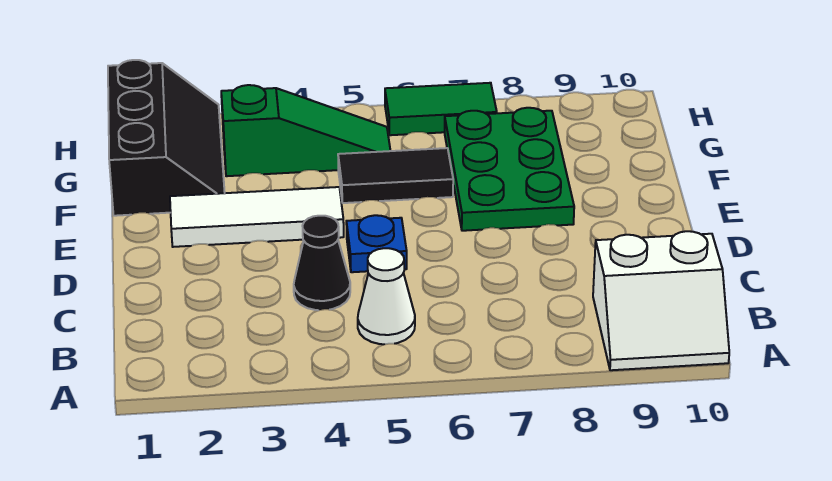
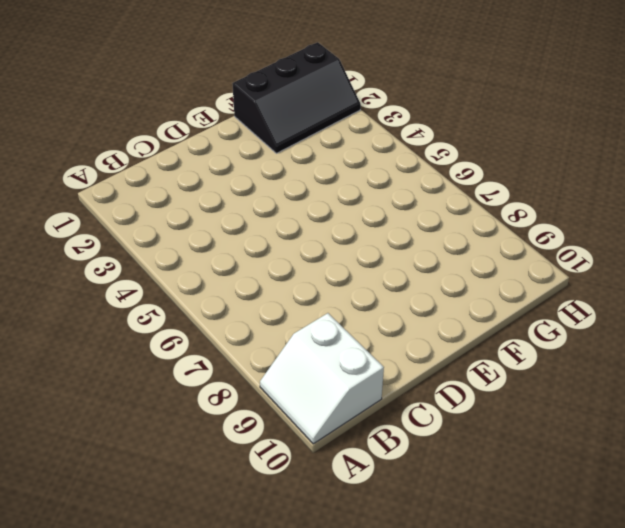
none -> white 1x1 cone [358,248,415,344]
none -> black 1x1 cone [294,216,350,310]

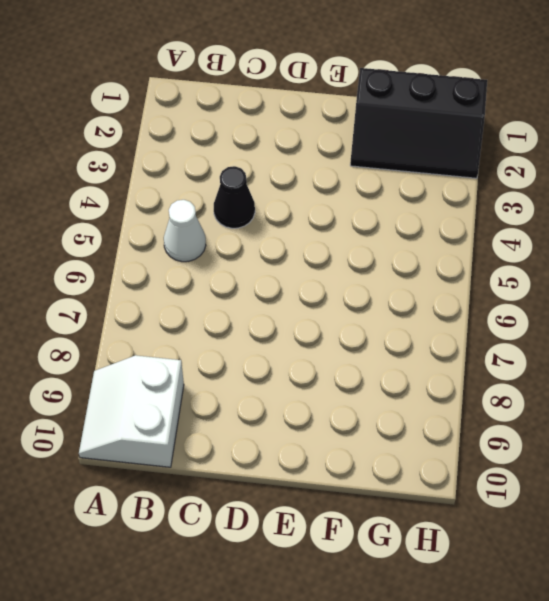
none -> blue 1x1 plate [346,215,407,272]
none -> white 1x3 tile [170,187,344,247]

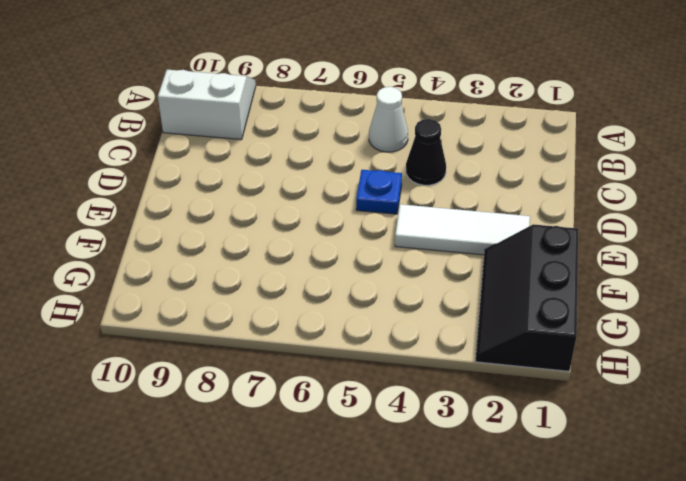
none -> green 2x3 plate [445,108,574,231]
none -> black 1x2 tile [338,148,453,203]

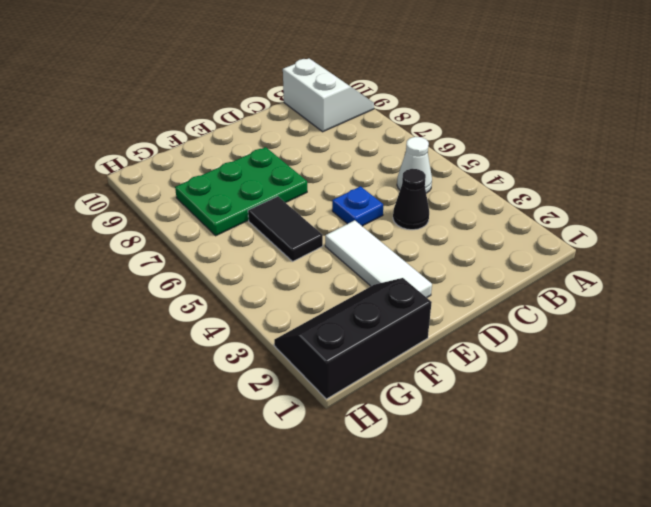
none -> green 1x3 slope [221,85,390,176]
none -> green 1x2 tile [385,83,497,135]

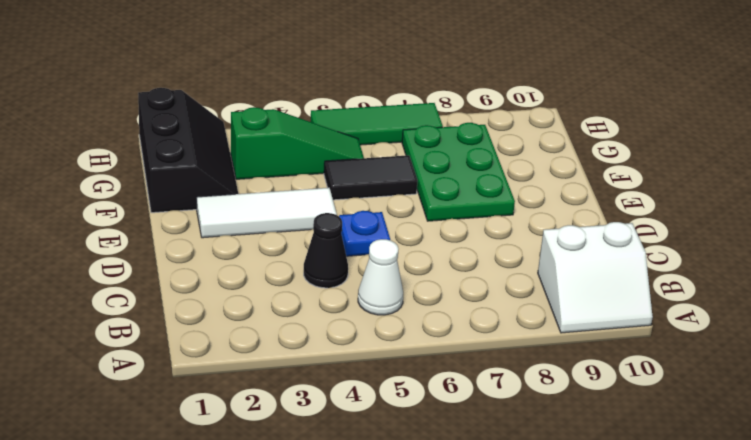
green 1x3 tile [311,103,443,145] -> green 1x2 tile [385,83,497,135]

